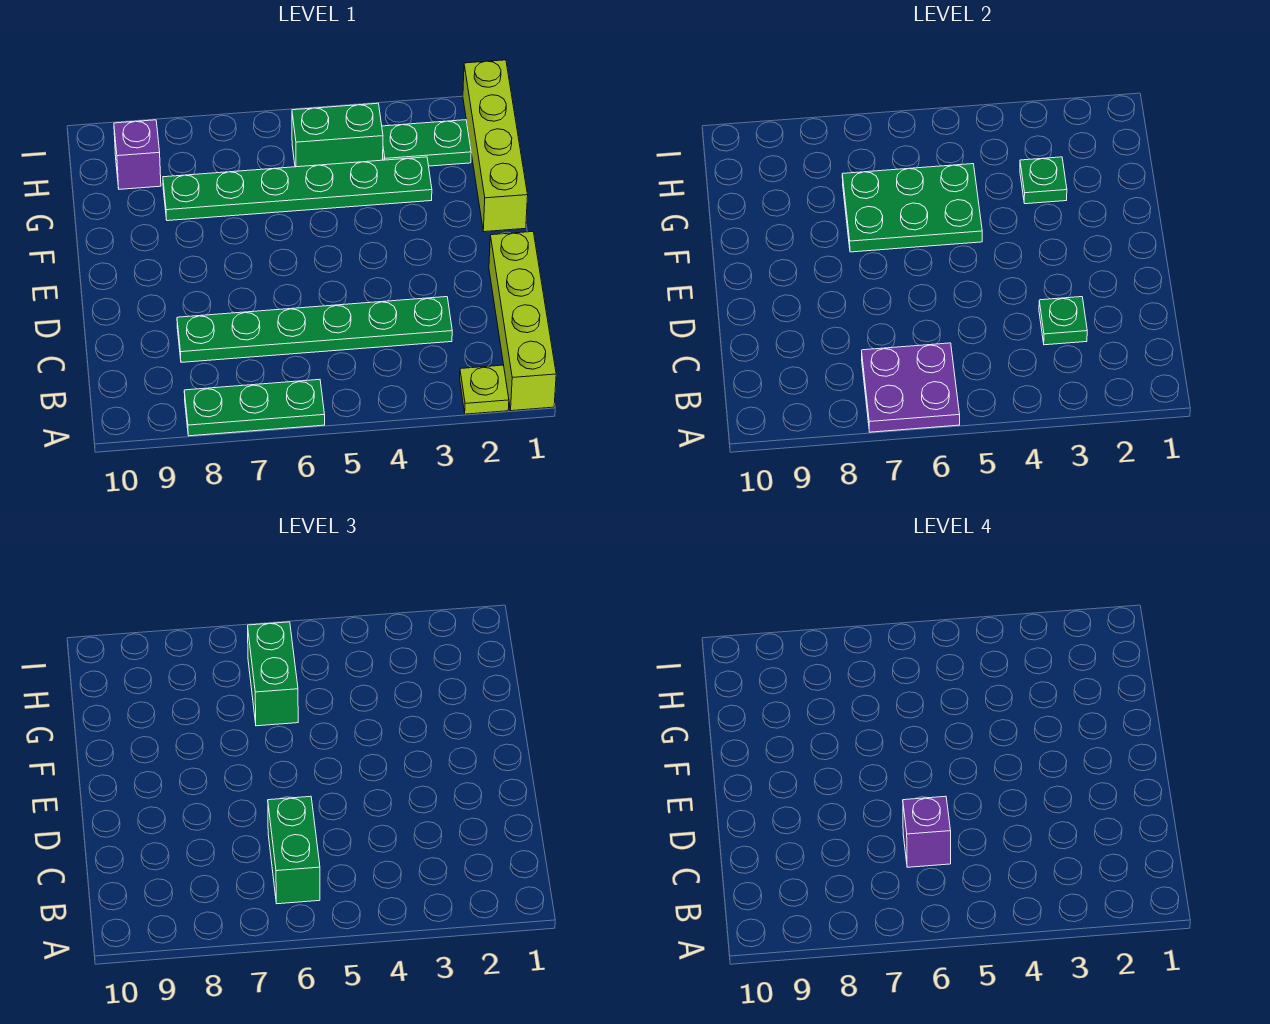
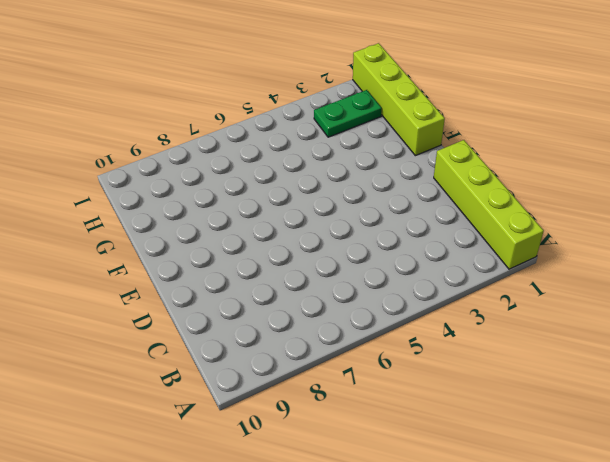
none -> lime 1x1 plate [460,365,509,414]
none -> green 1x3 plate [184,379,325,436]
none -> green 1x6 plate [177,297,452,362]

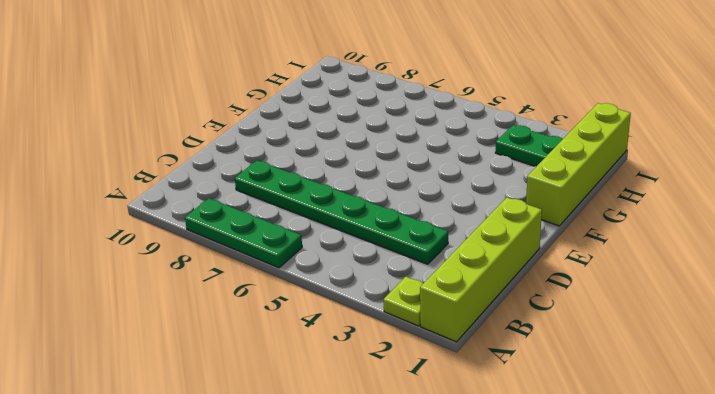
none -> green 1x6 plate [163,157,432,221]
none -> green 1x2 brick [292,103,383,167]
none -> purple 1x1 brick [114,120,161,189]

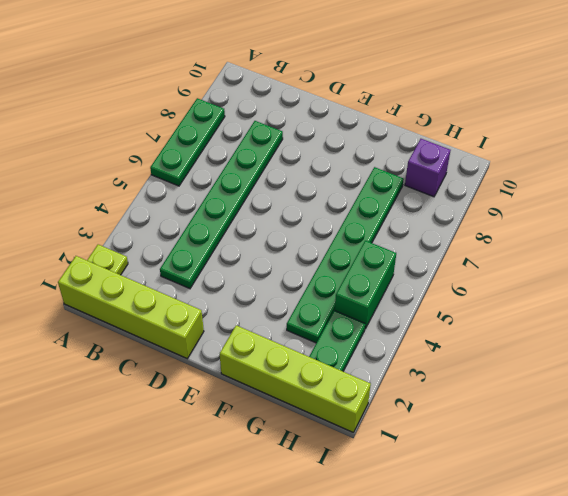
none -> purple 2x2 plate [862,343,960,432]
none -> green 1x1 plate [1039,297,1087,345]
none -> green 2x3 plate [842,164,982,252]

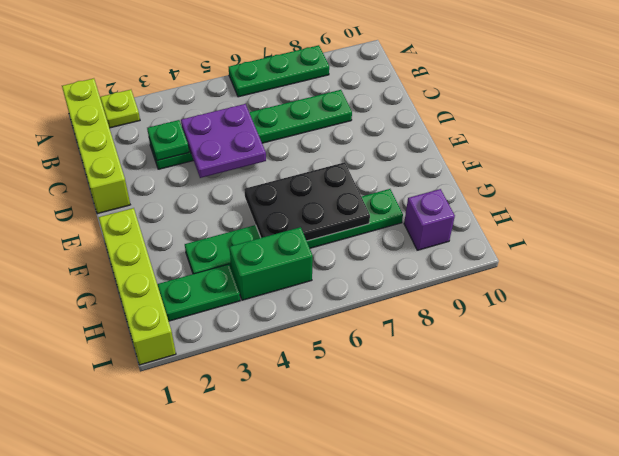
purple 2x2 plate [181,104,266,178] -> purple 2x2 plate moved to [862,343,960,432]
black 2x3 plate [244,162,370,241] -> green 2x3 plate [842,164,982,252]
none -> green 1x1 plate [1020,157,1067,204]
none -> green 1x2 brick [268,796,320,904]
none -> green 1x2 brick [248,622,298,726]

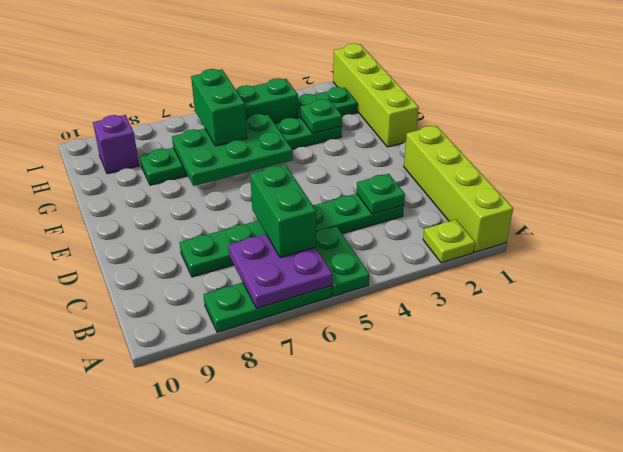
green 1x2 plate [316,226,369,296] -> none
none -> purple 1x1 brick [903,796,951,867]

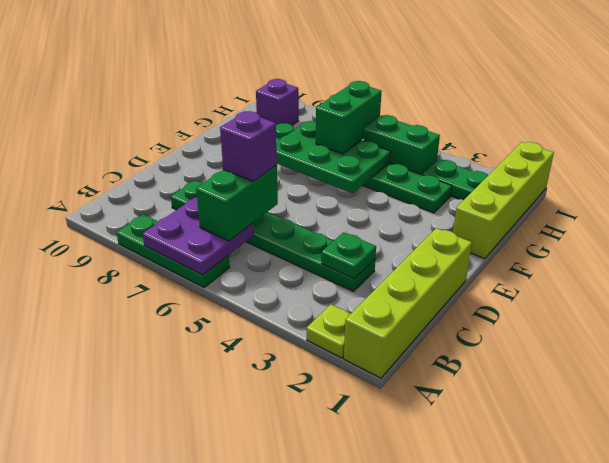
none -> green 1x1 plate [1020,157,1067,204]

